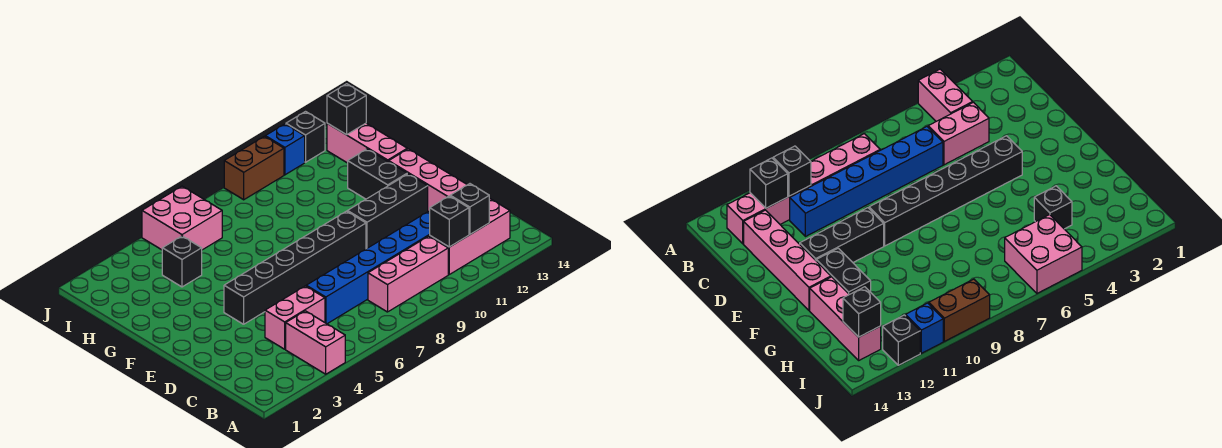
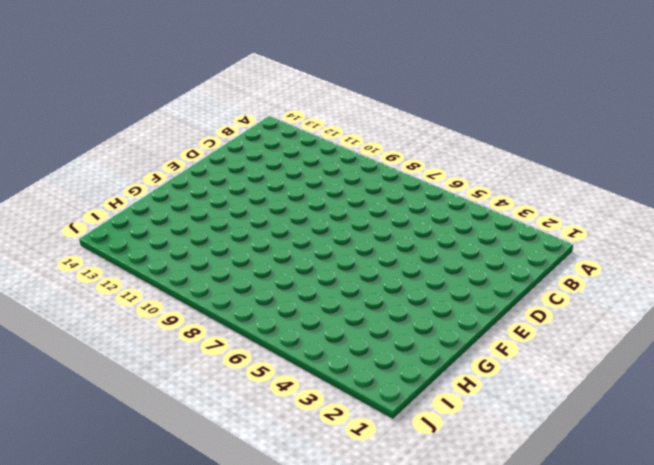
none -> pink 1x2 brick [286,311,345,374]
none -> pink 1x3 brick [368,236,448,312]
none -> pink 1x3 brick [430,199,510,274]

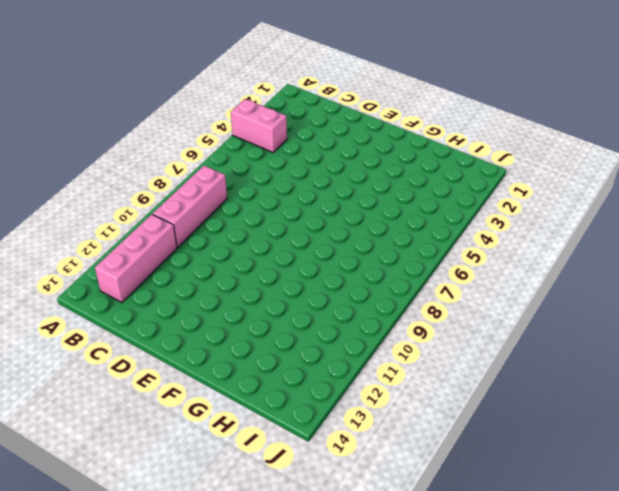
none -> pink 1x2 brick [265,286,325,349]
none -> blue 1x6 brick [306,211,430,324]
none -> pink 1x4 brick [389,149,467,212]

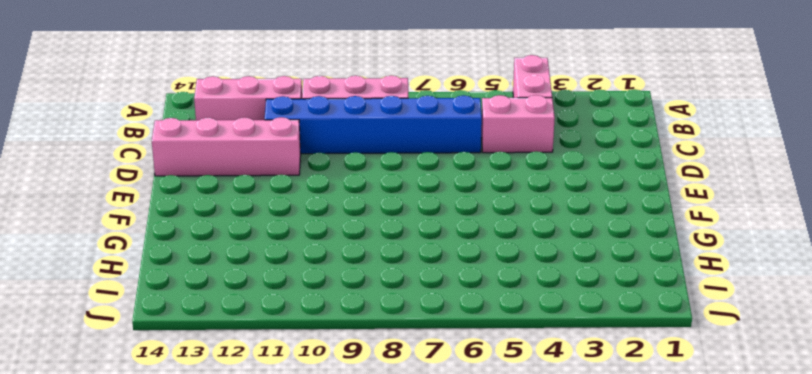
pink 1x4 brick [152,117,301,176] -> pink 1x4 brick turned to [389,149,467,212]
none -> black 1x6 brick [224,211,366,324]
none -> black 1x3 brick [348,174,428,249]
none -> black 1x2 brick [348,149,407,199]

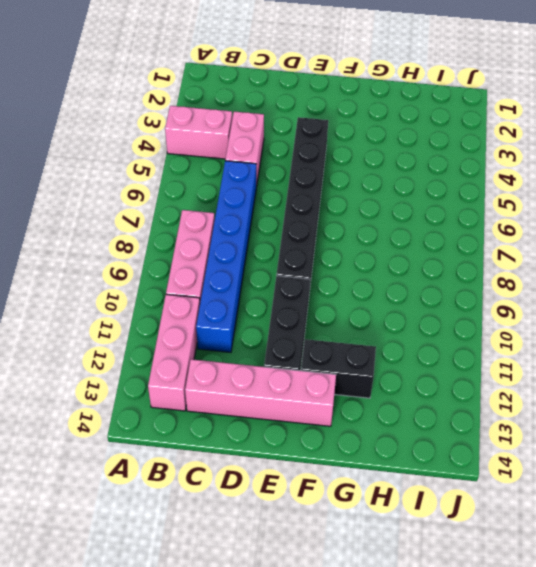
none -> pink 1x3 brick [327,123,407,163]
none -> black 1x1 brick [162,236,202,287]
none -> pink 2x2 brick [142,186,222,250]

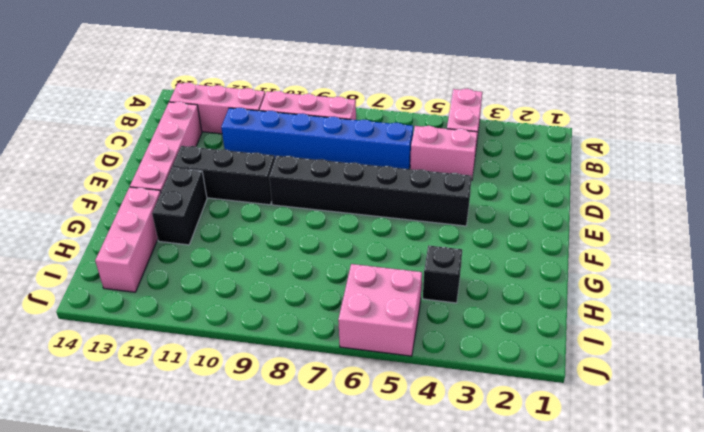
none -> brown 1x2 brick [224,136,284,200]
none -> blue 1x1 brick [265,124,305,175]
none -> black 1x1 brick [286,112,325,162]

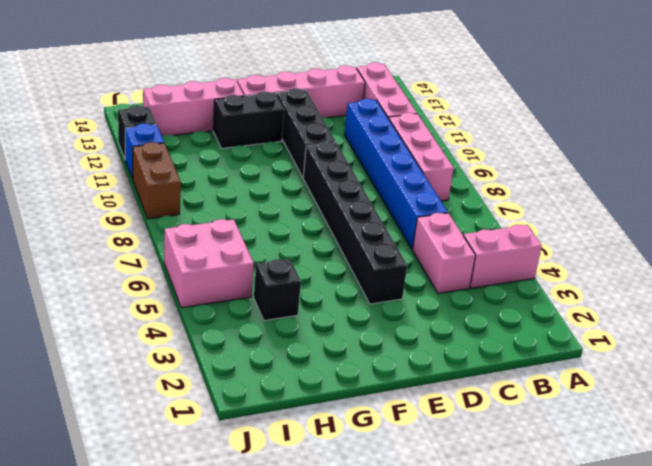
none -> black 1x1 brick [430,196,469,247]
none -> black 1x1 brick [450,184,489,234]
none -> black 1x1 brick [327,84,366,135]

